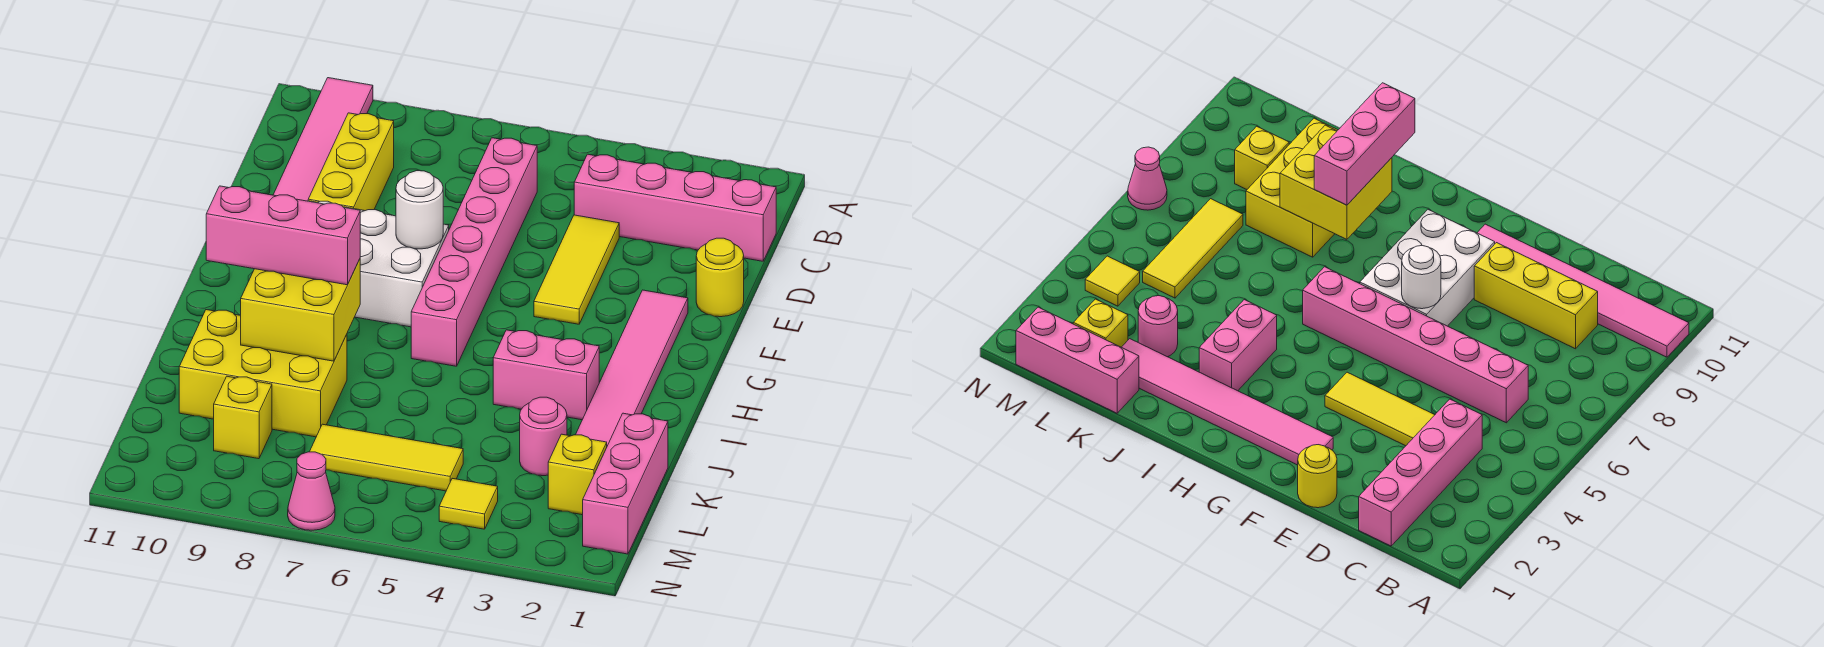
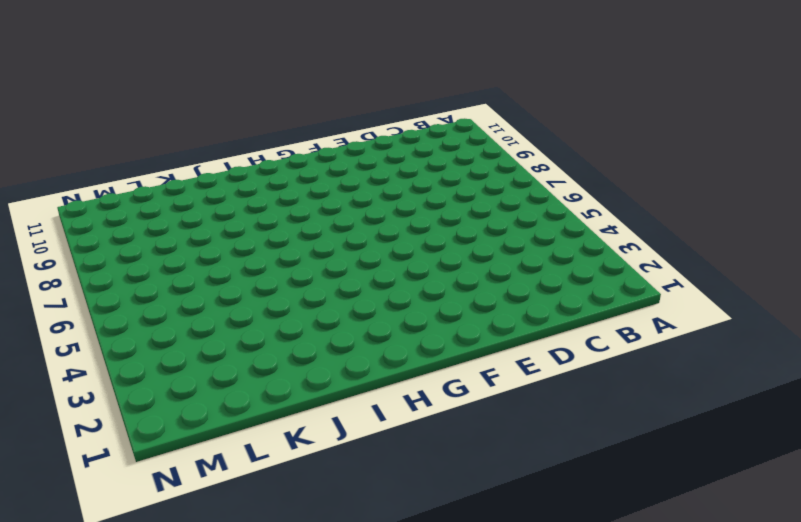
none -> pink 1x6 tile [273,78,373,201]
none -> pink 1x4 brick [574,154,776,261]
none -> pink 1x6 brick [411,138,537,366]

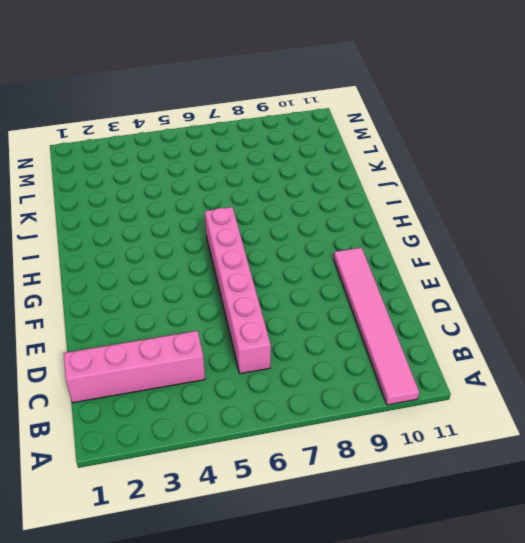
none -> yellow 1x3 brick [308,113,394,211]
none -> yellow 1x3 tile [534,215,619,324]
none -> yellow 1x1 round brick [696,238,744,317]

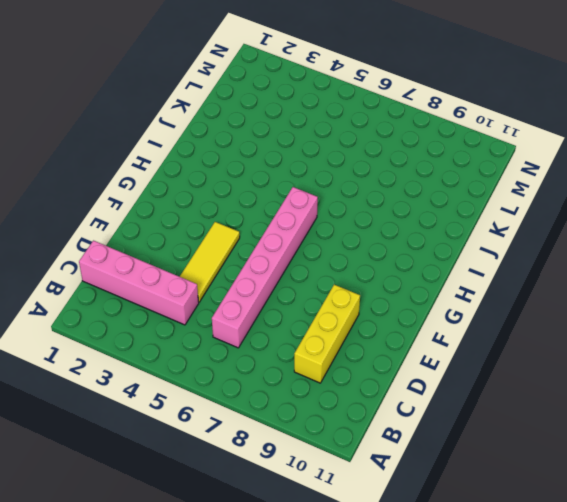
none -> pink 1x6 tile [273,78,373,201]
none -> yellow 1x1 round brick [696,238,744,317]
none -> pink 1x6 tile [576,290,688,446]

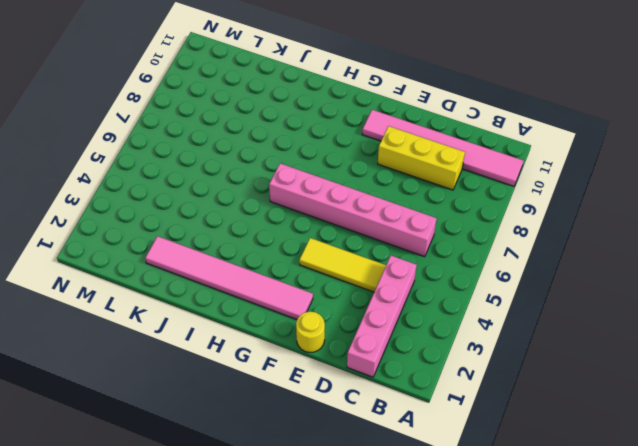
none -> white 2x3 brick [309,201,449,327]
none -> pink 1x2 brick [493,330,599,420]
none -> yellow 2x3 brick [179,310,347,437]

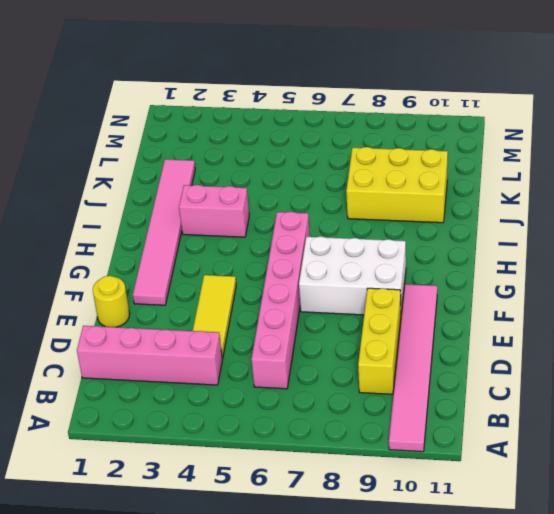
none -> pink 1x3 brick [583,413,668,554]
none -> pink 1x1 round brick [520,397,567,476]
none -> yellow 1x1 brick [548,434,607,515]

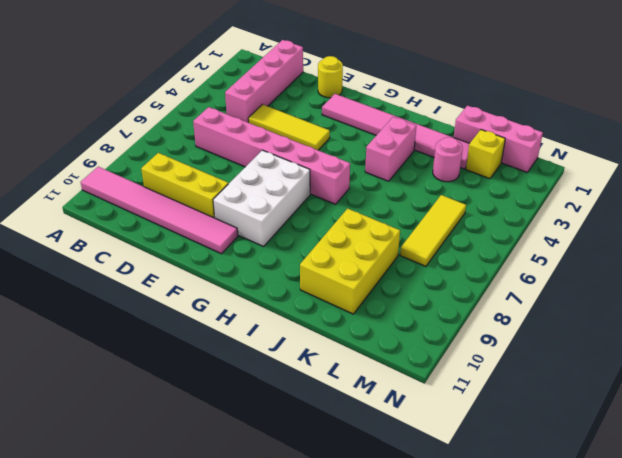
none -> yellow 1x1 brick [214,376,272,459]
none -> yellow 1x1 tile [439,478,498,529]
none -> pink 1x1 cone [288,452,335,530]

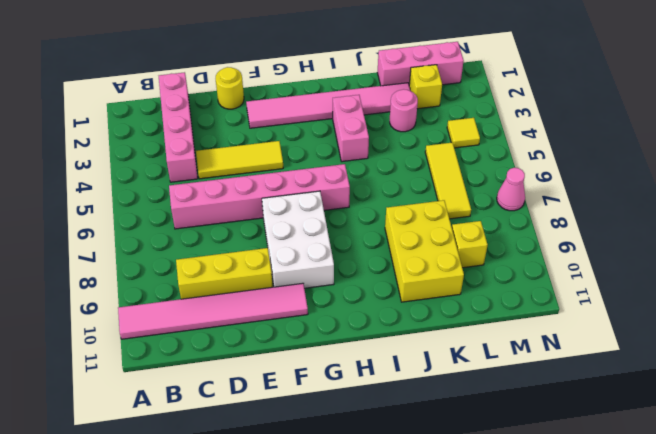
none -> white 1x1 round brick [396,171,443,249]
none -> yellow 2x2 brick [241,259,360,361]
none -> pink 1x3 brick [206,186,360,285]

